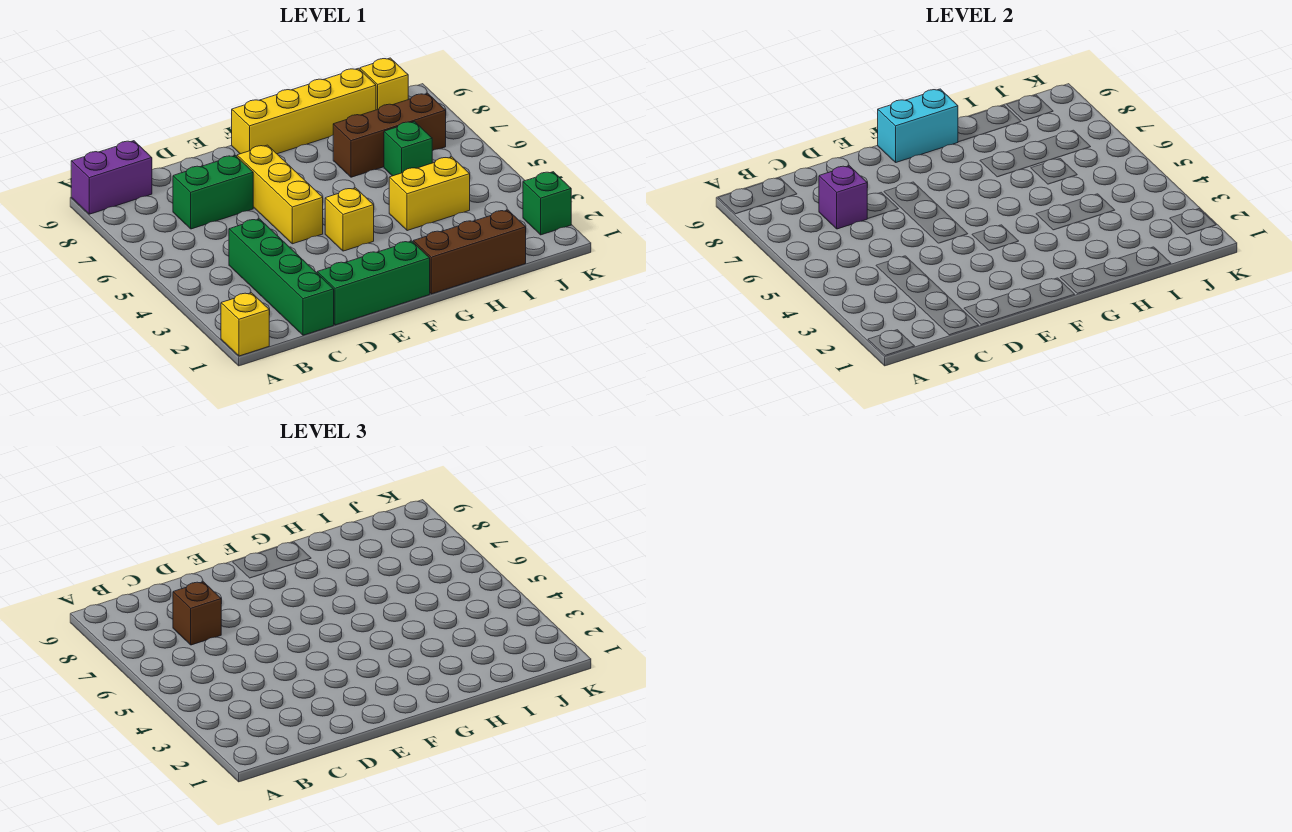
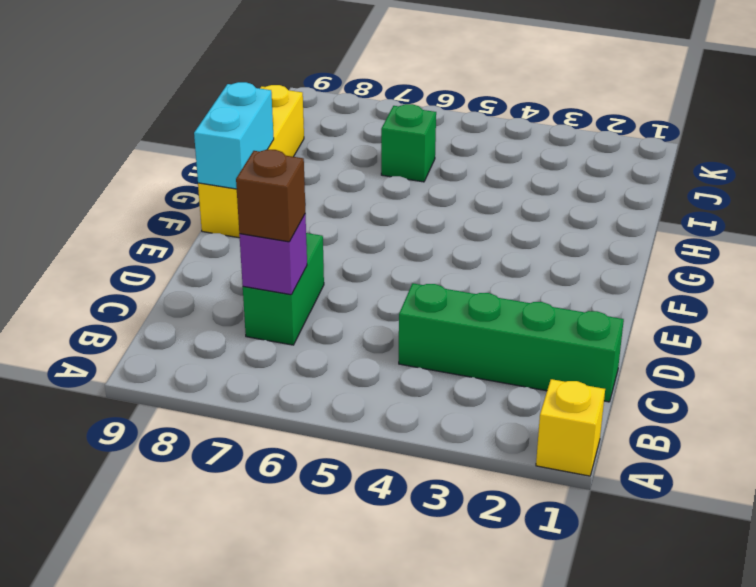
none -> purple 1x2 brick [71,141,152,214]
none -> green 1x3 brick [317,241,430,325]
none -> yellow 1x3 brick [237,145,323,244]

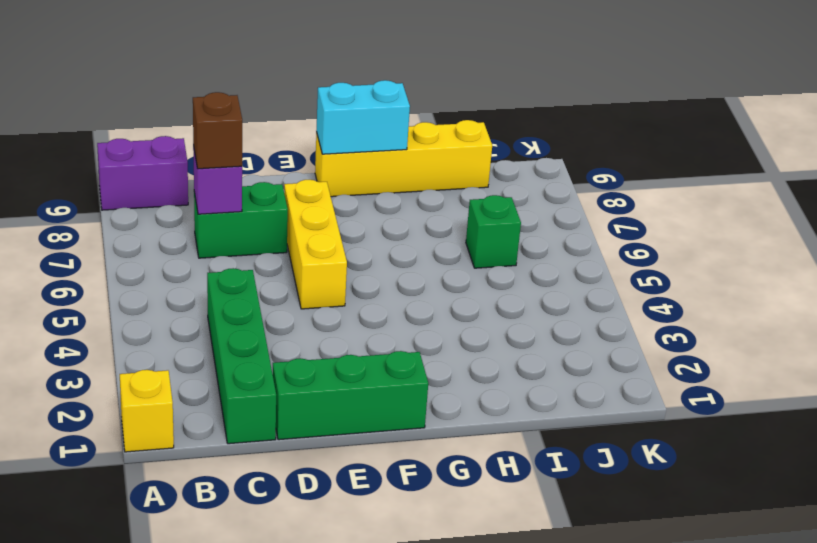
none -> yellow 1x1 brick [325,188,374,251]
none -> brown 1x3 brick [413,210,526,294]
none -> yellow 1x2 brick [389,157,470,231]

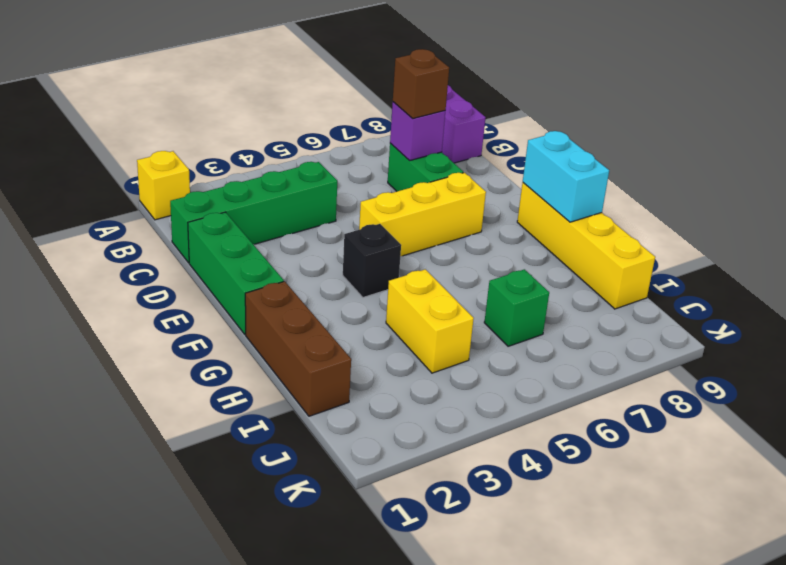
black 1x1 brick [343,224,401,297] -> yellow 1x1 brick [325,188,374,251]
none -> brown 1x3 brick [333,93,446,177]
none -> yellow 1x1 brick [360,58,408,110]
none -> green 1x1 brick [523,172,571,235]

